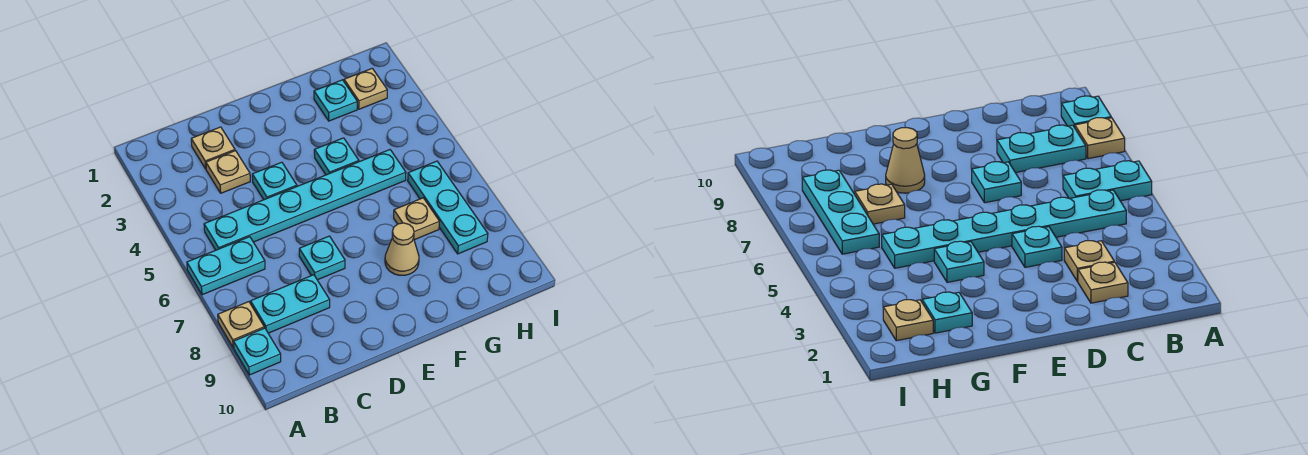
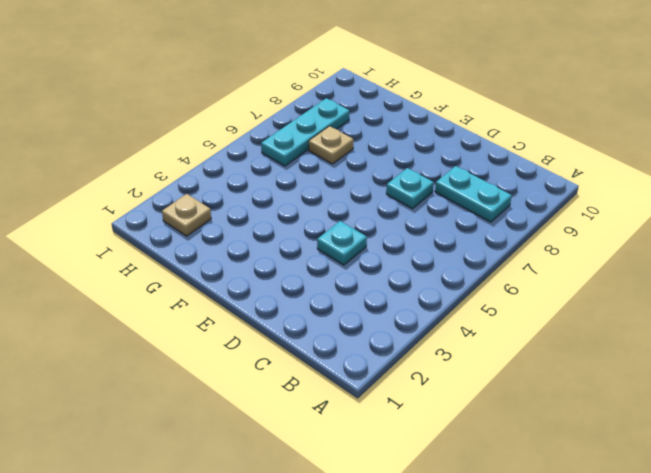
none -> cyan 1x2 plate [187,237,265,295]
none -> tan 1x1 plate [218,302,264,348]
none -> cyan 1x1 plate [234,328,281,375]

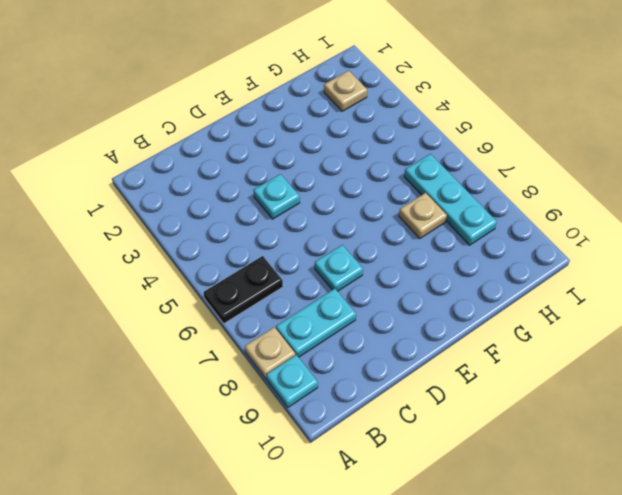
black 1x2 plate [204,256,283,323] -> cyan 1x2 plate [187,237,265,295]
none -> cyan 1x6 plate [204,150,406,250]
none -> tan 1x1 plate [191,127,235,169]
none -> tan 1x1 plate [206,151,250,193]

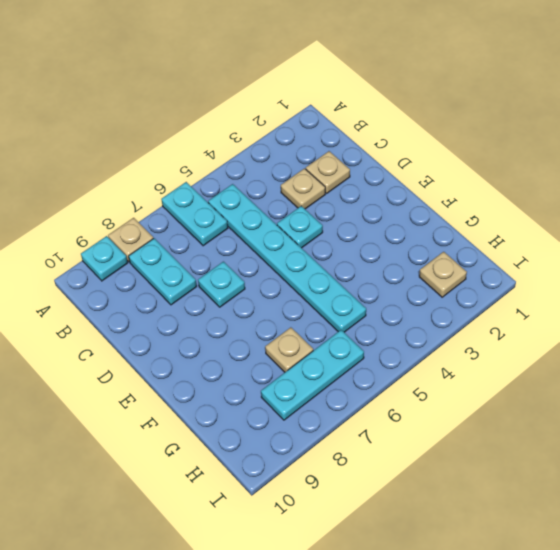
none -> cyan 1x1 plate [314,138,359,175]
none -> tan 1x1 cone [385,223,419,275]
none -> cyan 1x1 plate [314,80,357,121]

